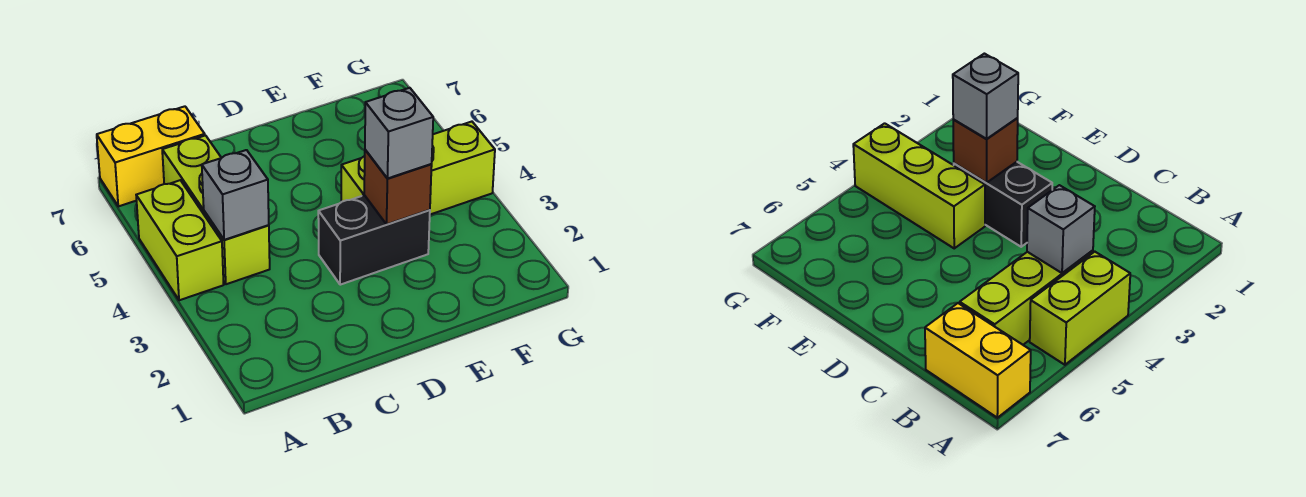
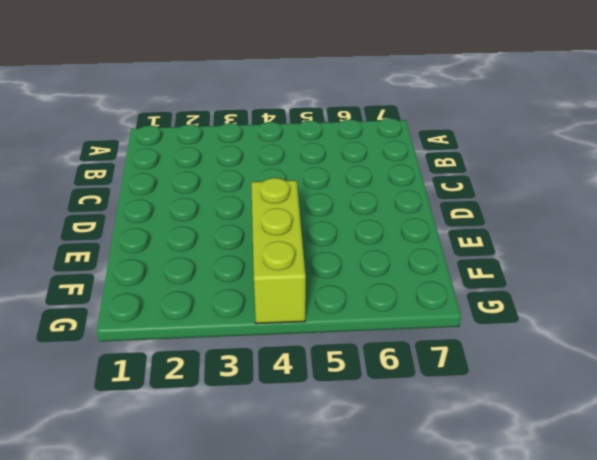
none -> lime 1x2 brick [136,180,224,300]
none -> yellow 1x2 brick [97,106,205,206]

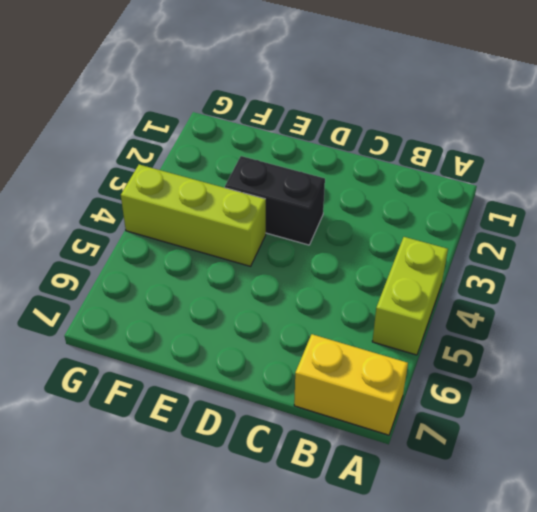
none -> lime 1x3 brick [162,135,270,284]
none -> grey 1x1 brick [202,150,269,240]

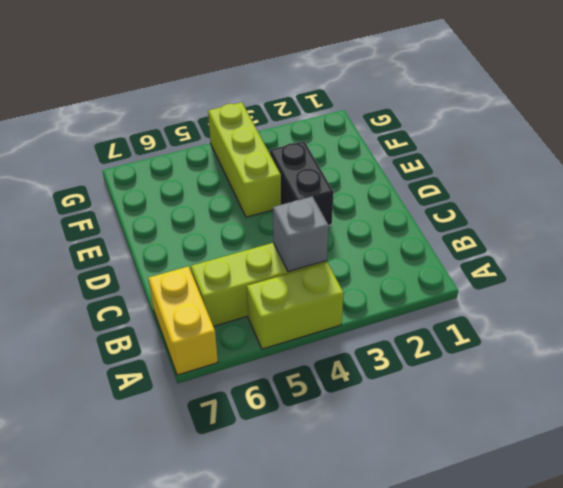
none -> brown 1x1 brick [364,150,432,224]
none -> grey 1x1 brick [365,88,433,179]

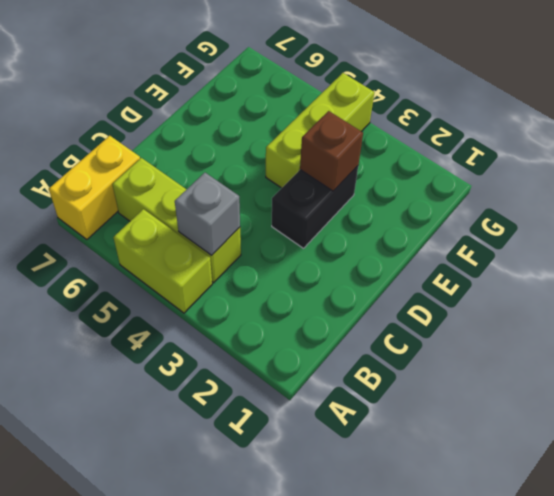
none -> grey 1x1 brick [365,88,433,179]

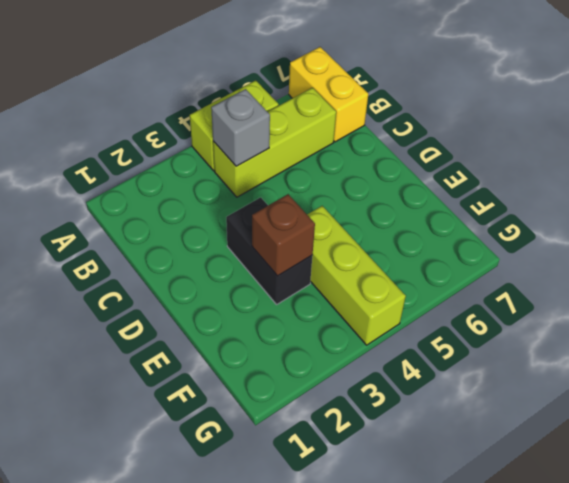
none -> grey 1x1 brick [365,88,433,179]

